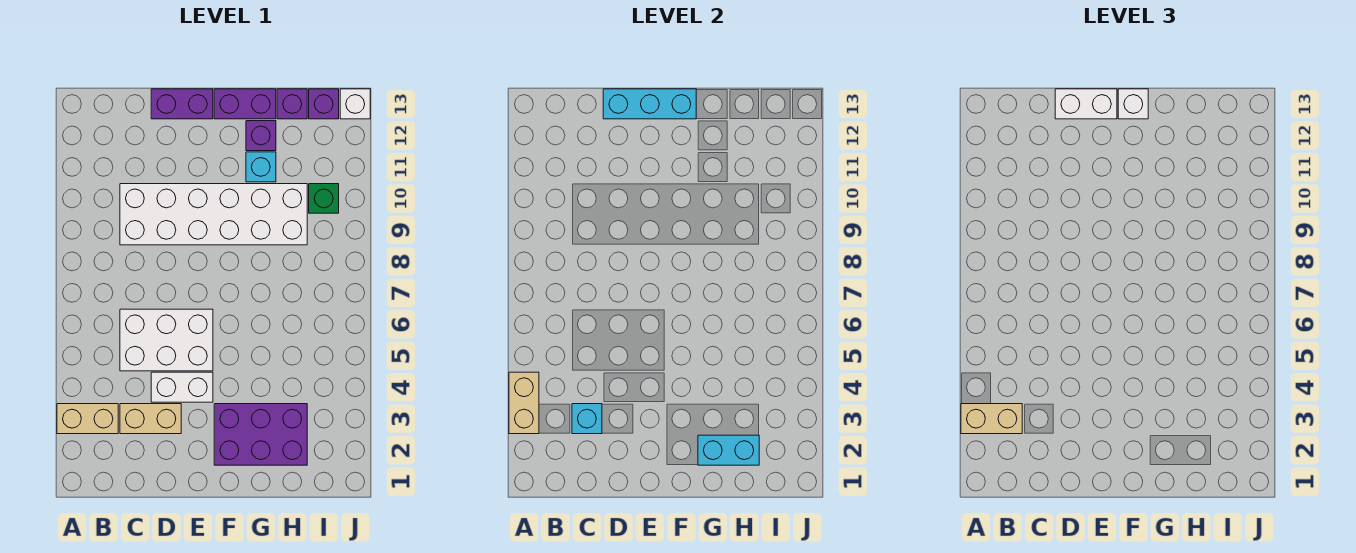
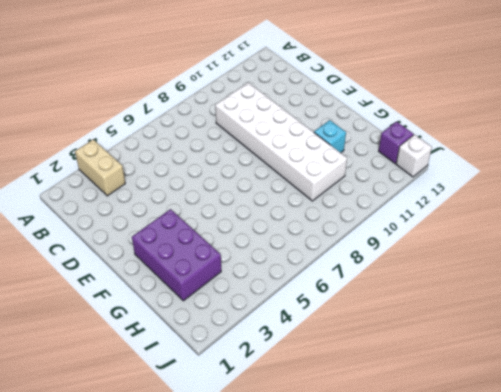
none -> tan 1x2 brick [120,404,181,434]
none -> white 2x3 brick [120,309,213,371]
none -> white 1x2 brick [151,372,213,402]

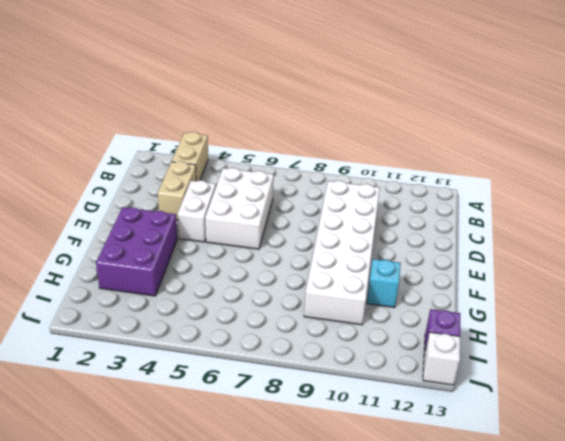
none -> purple 1x2 brick [151,89,213,119]
none -> purple 1x2 brick [214,89,276,119]
none -> purple 1x1 brick [246,121,276,151]

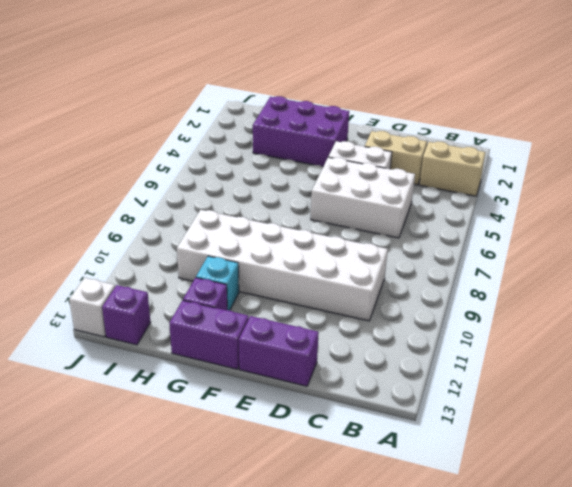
none -> purple 1x1 brick [277,89,307,119]
none -> green 1x1 brick [309,184,339,213]
none -> tan 1x2 brick [509,372,539,434]

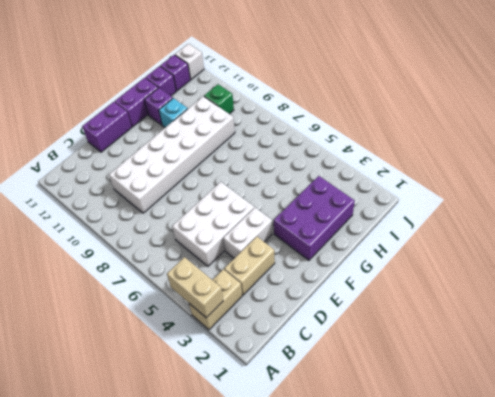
none -> cyan 1x1 brick [572,404,602,434]
none -> cyan 1x3 brick [603,89,696,119]
none -> cyan 1x2 brick [698,435,759,465]

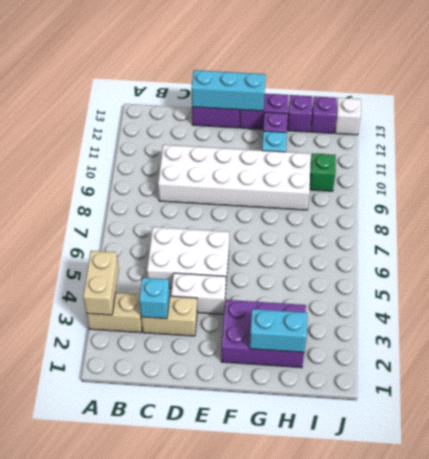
none -> tan 1x2 brick [961,404,1022,434]
none -> white 1x2 brick [1055,89,1117,119]
none -> white 1x1 brick [1118,89,1148,119]

